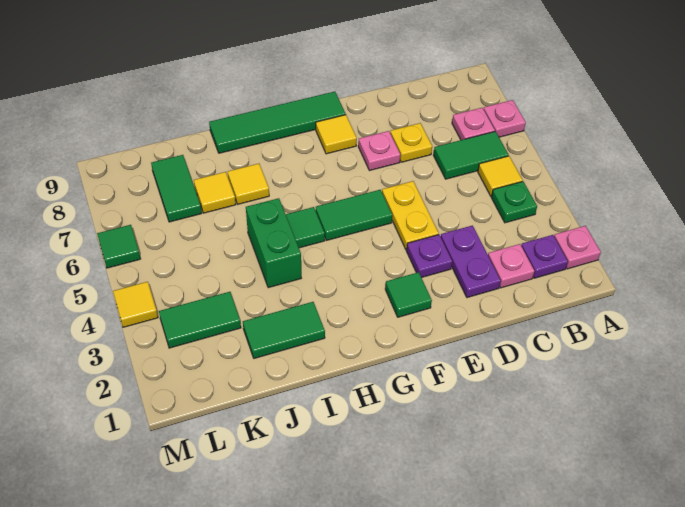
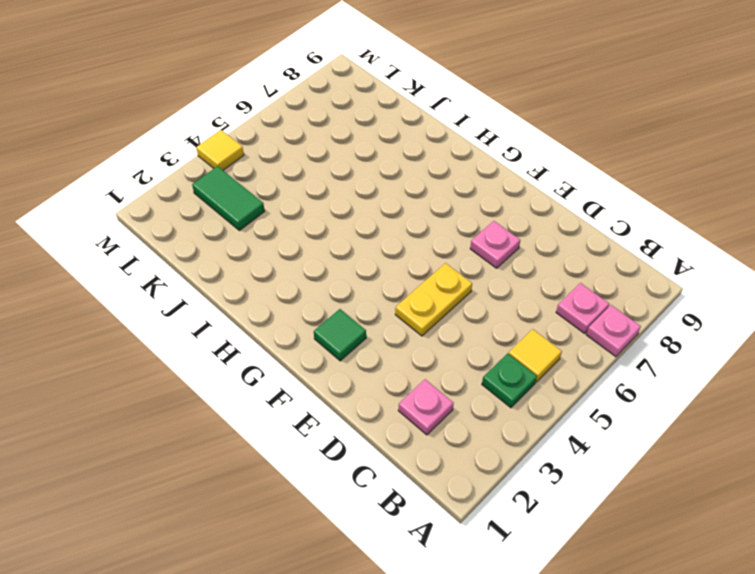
none -> pink 1x1 plate [554,226,601,269]
none -> purple 1x1 plate [521,235,568,278]
none -> green 1x2 tile [433,131,509,179]

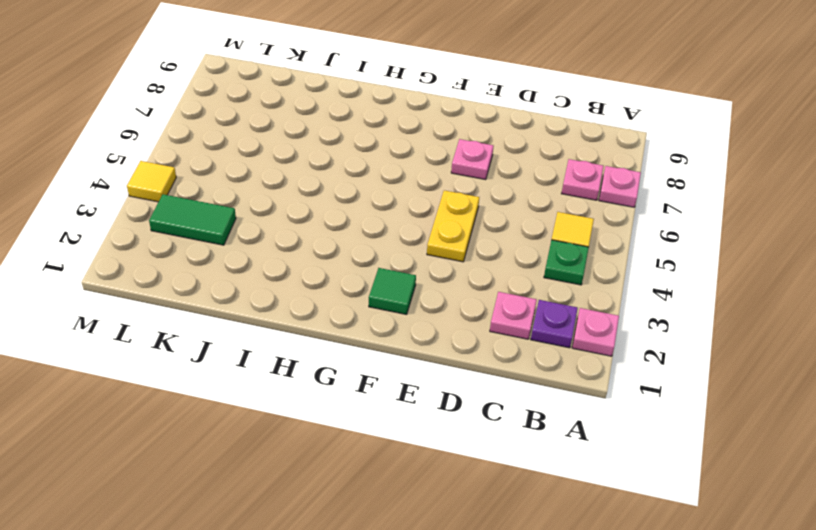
none -> green 1x2 tile [433,131,509,179]
none -> purple 1x2 plate [441,226,501,298]
none -> yellow 1x1 plate [390,123,432,162]

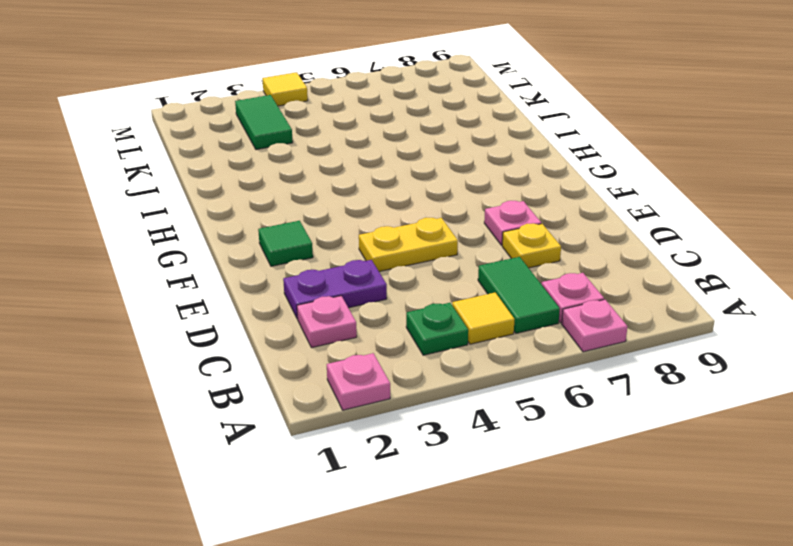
none -> purple 1x1 plate [521,235,568,278]
none -> purple 1x1 plate [407,235,452,277]
none -> green 1x2 tile [316,190,392,240]

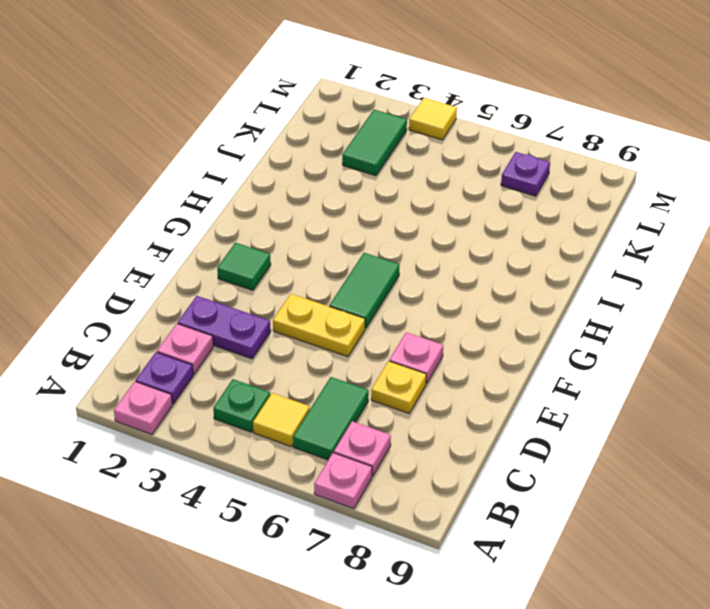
purple 1x1 plate [501,152,550,196] -> purple 1x1 plate moved to [407,235,452,277]
none -> yellow 1x1 tile [316,115,357,154]
none -> green 1x4 tile [209,91,346,153]
none -> green 1x1 tile [286,207,325,248]

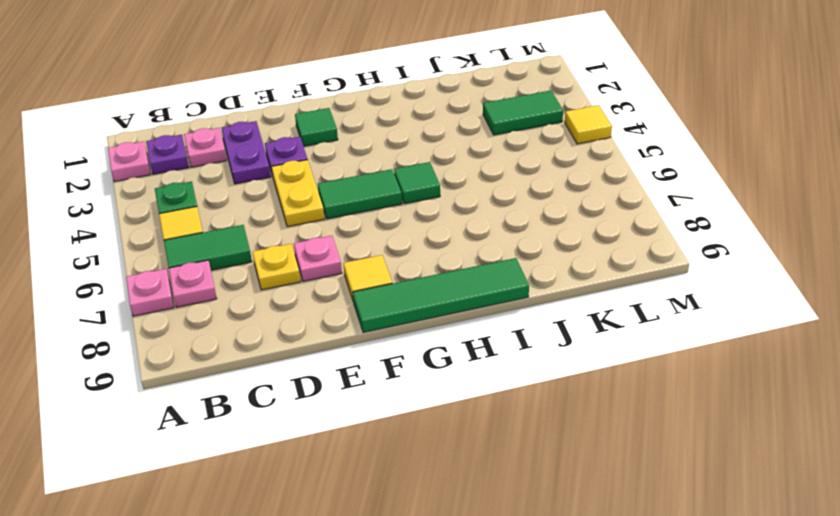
none -> green 1x2 tile [243,302,325,358]
none -> green 1x2 brick [246,198,301,288]
none -> yellow 1x1 tile [228,164,269,204]

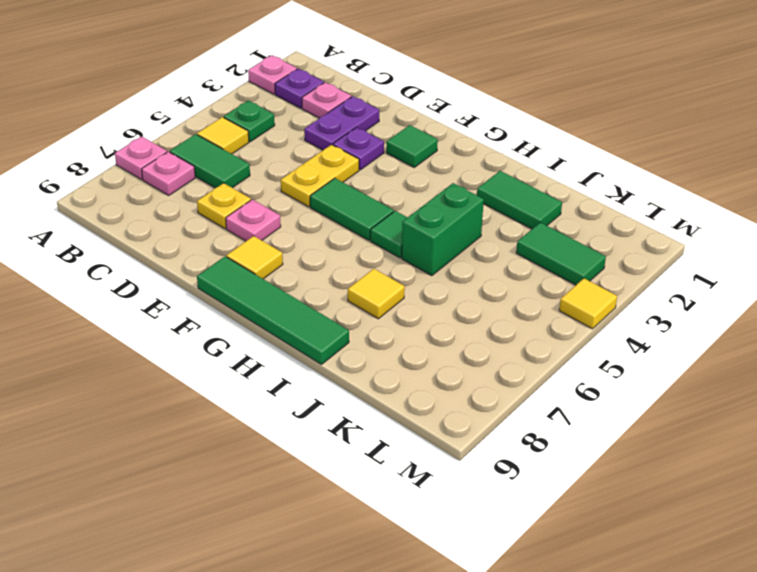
none -> yellow 1x1 tile [194,172,236,213]
none -> green 1x2 tile [151,155,202,222]
none -> green 1x1 tile [97,225,141,268]

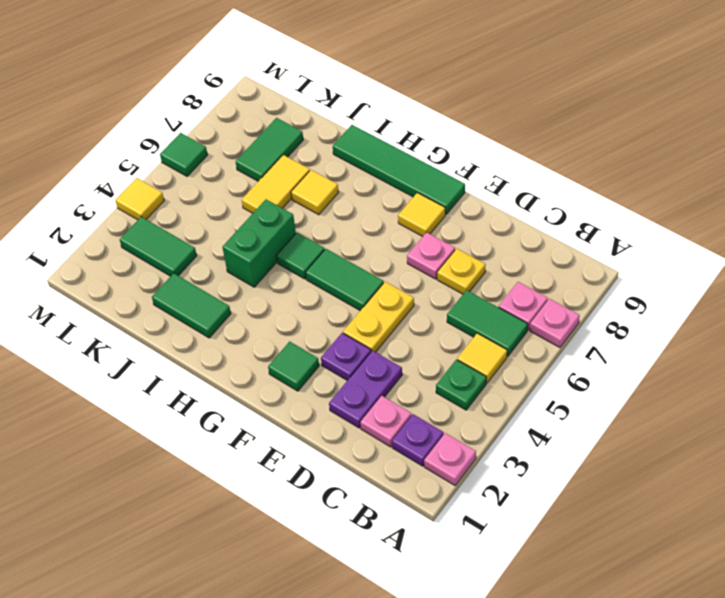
yellow 1x2 tile [242,155,310,213] -> yellow 1x1 tile [194,172,236,213]

